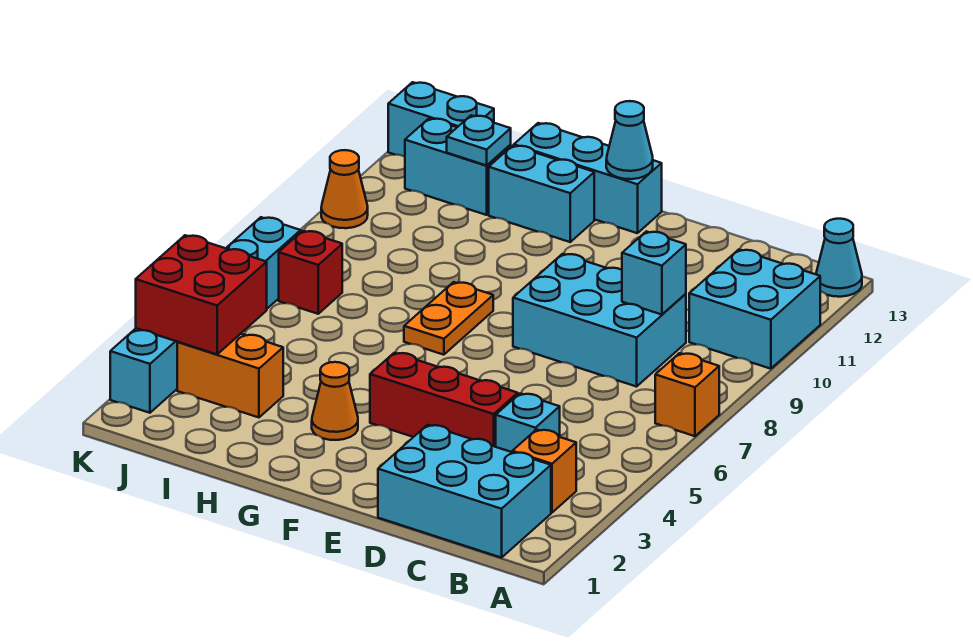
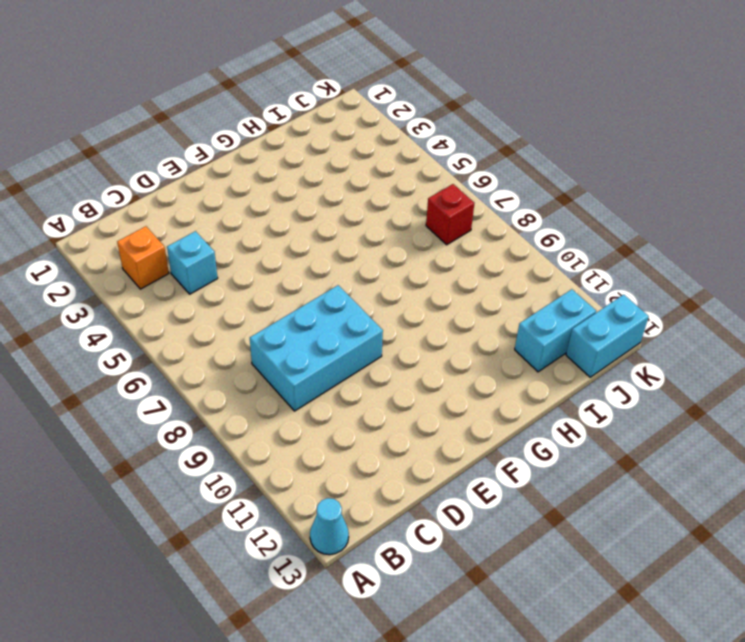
none -> orange 1x1 brick [655,353,719,436]
none -> cyan 2x2 brick [689,250,820,369]
none -> cyan 2x3 brick [378,425,551,558]

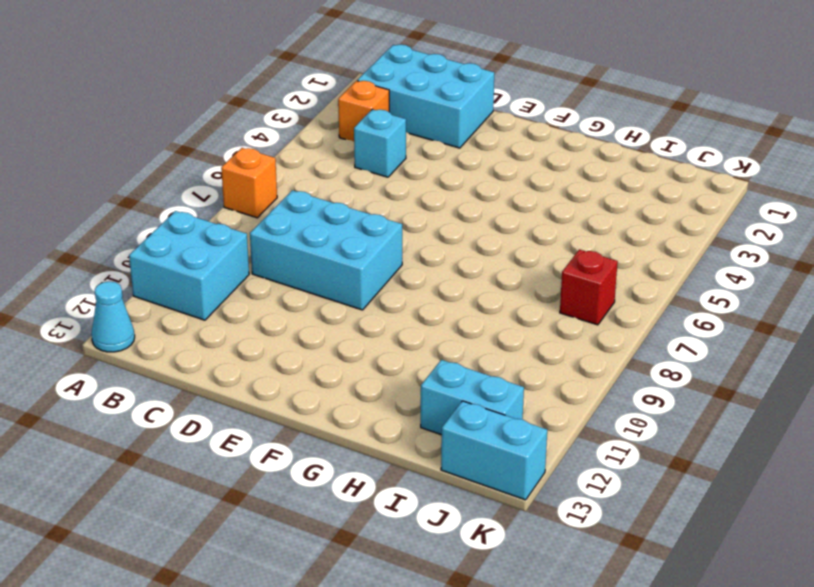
none -> red 1x3 brick [370,353,518,447]
none -> cyan 1x3 brick [514,123,662,233]
none -> orange 1x1 cone [312,362,358,440]

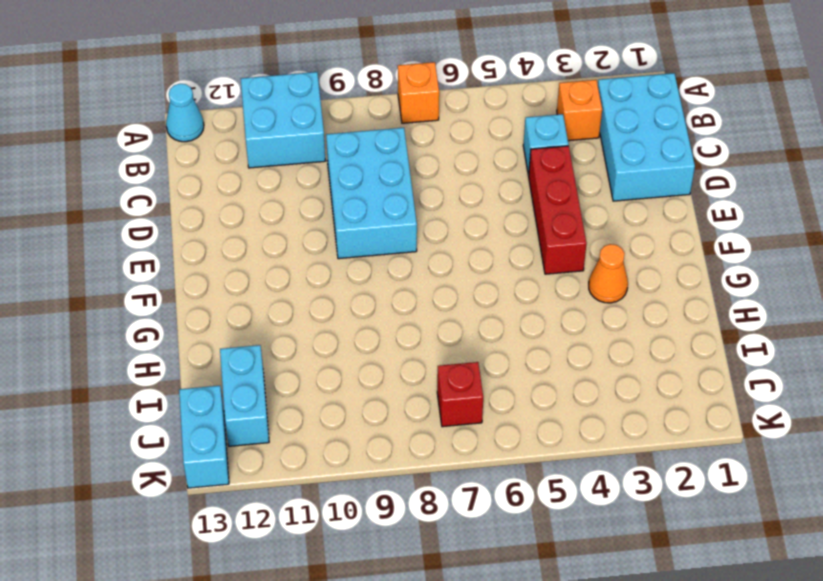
none -> cyan 1x3 brick [514,123,662,233]
none -> orange 1x2 plate [404,282,493,355]
none -> cyan 1x2 brick [489,146,594,242]

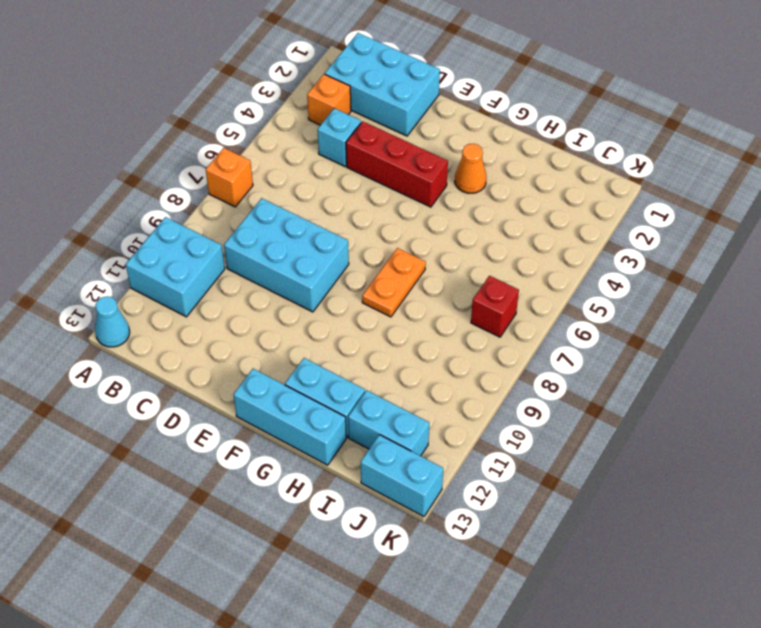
none -> orange 1x2 brick [177,334,283,417]
none -> cyan 1x6 brick [110,217,301,413]
none -> orange 1x1 cone [321,150,368,228]

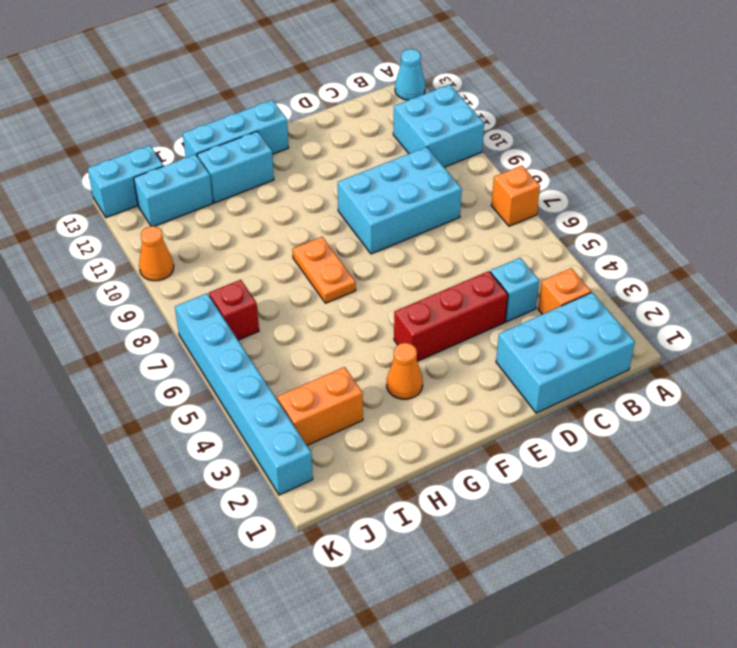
none -> cyan 1x1 brick [622,231,686,315]
none -> cyan 1x1 cone [606,101,653,179]
none -> cyan 1x1 plate [447,115,511,165]

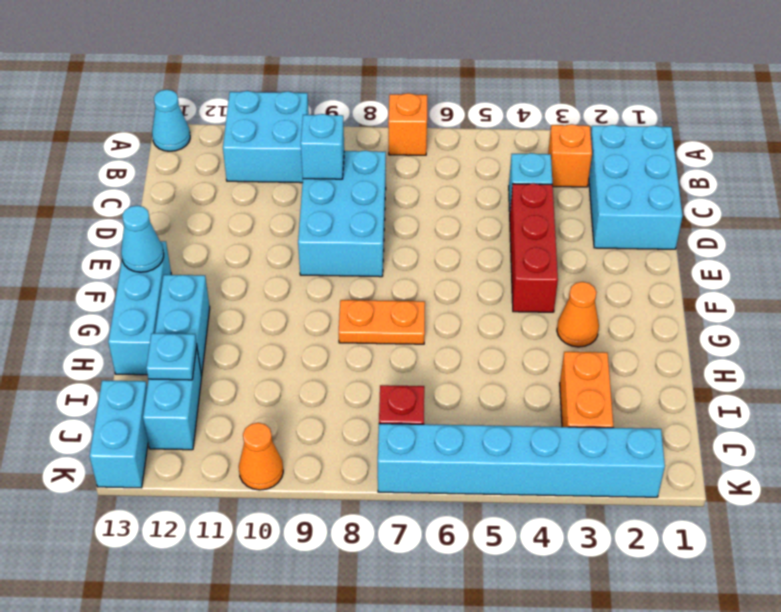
none -> red 2x2 brick [136,235,267,354]

